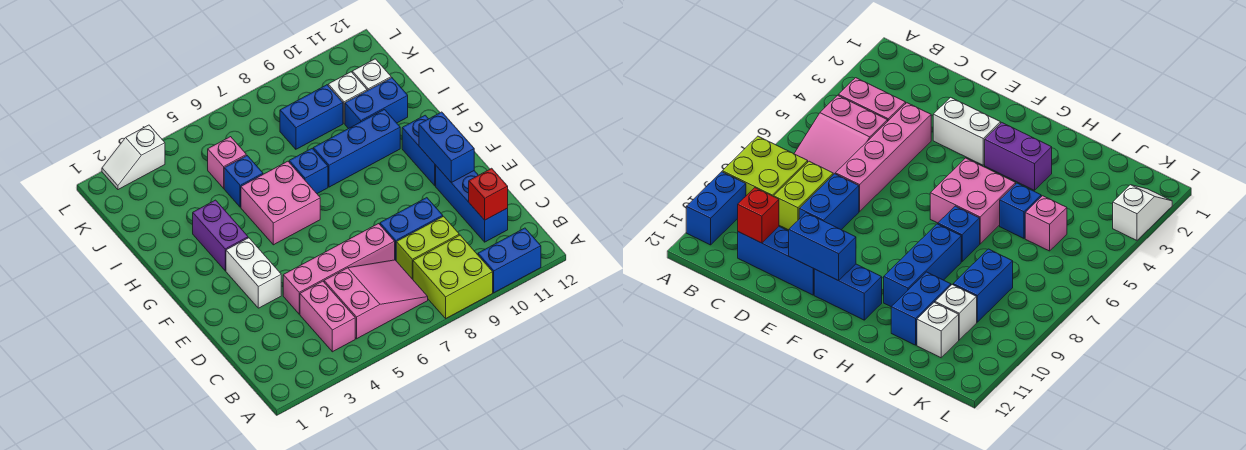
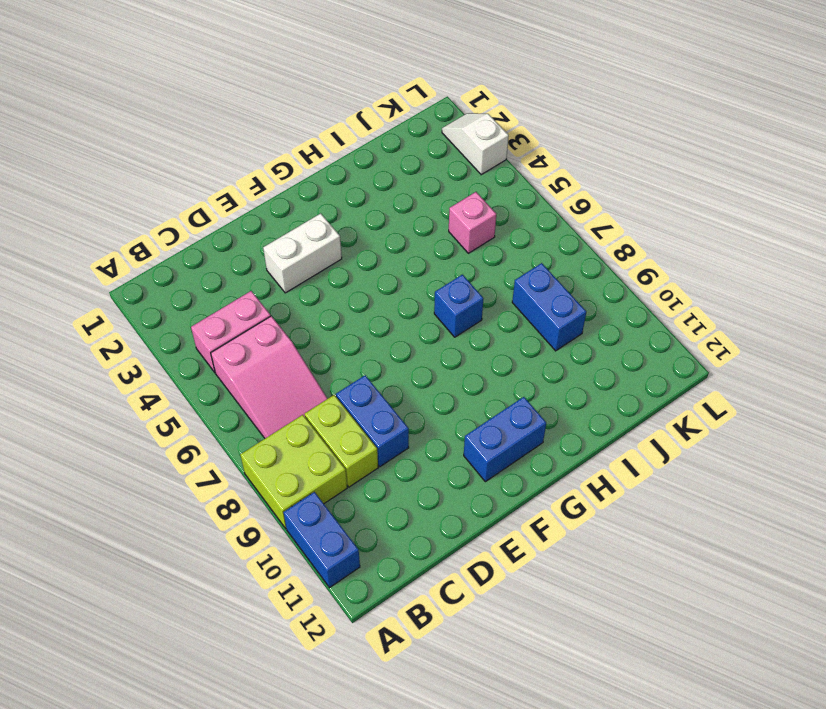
none -> blue 1x3 brick [436,166,508,242]
none -> pink 1x4 brick [283,224,395,314]
none -> purple 1x2 brick [193,200,248,271]

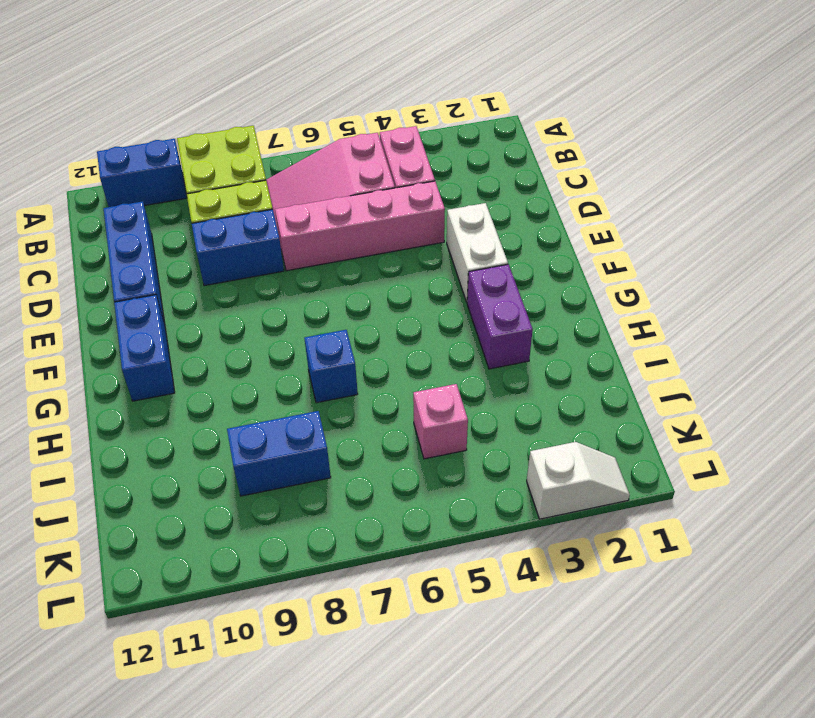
none -> pink 2x2 brick [241,161,320,245]
none -> blue 1x3 brick [313,109,400,187]
none -> blue 1x1 brick [224,156,263,207]

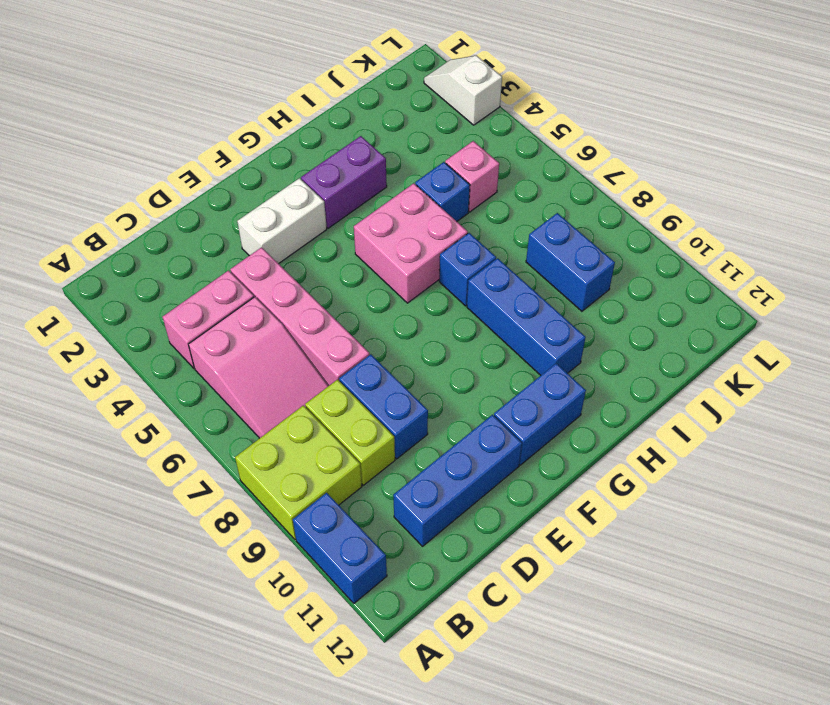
none -> blue 1x2 brick [345,78,408,129]
none -> white 1x1 brick [328,72,367,124]
none -> white 1x1 brick [352,59,391,91]

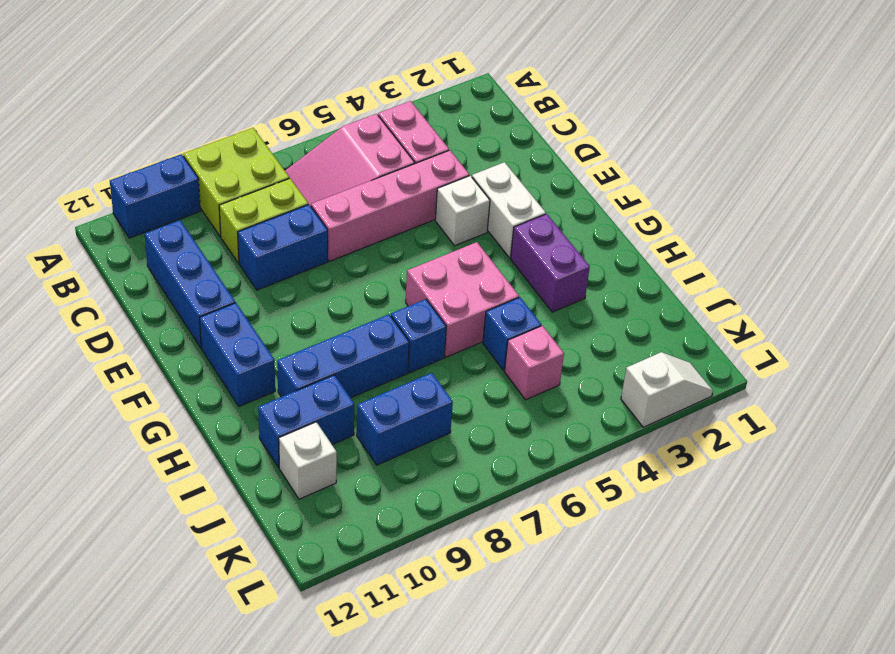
white 1x1 brick [435,176,490,246] -> white 1x1 brick moved to [328,72,367,124]
none -> red 1x1 brick [469,168,508,220]
none -> blue 1x2 brick [419,112,474,182]

